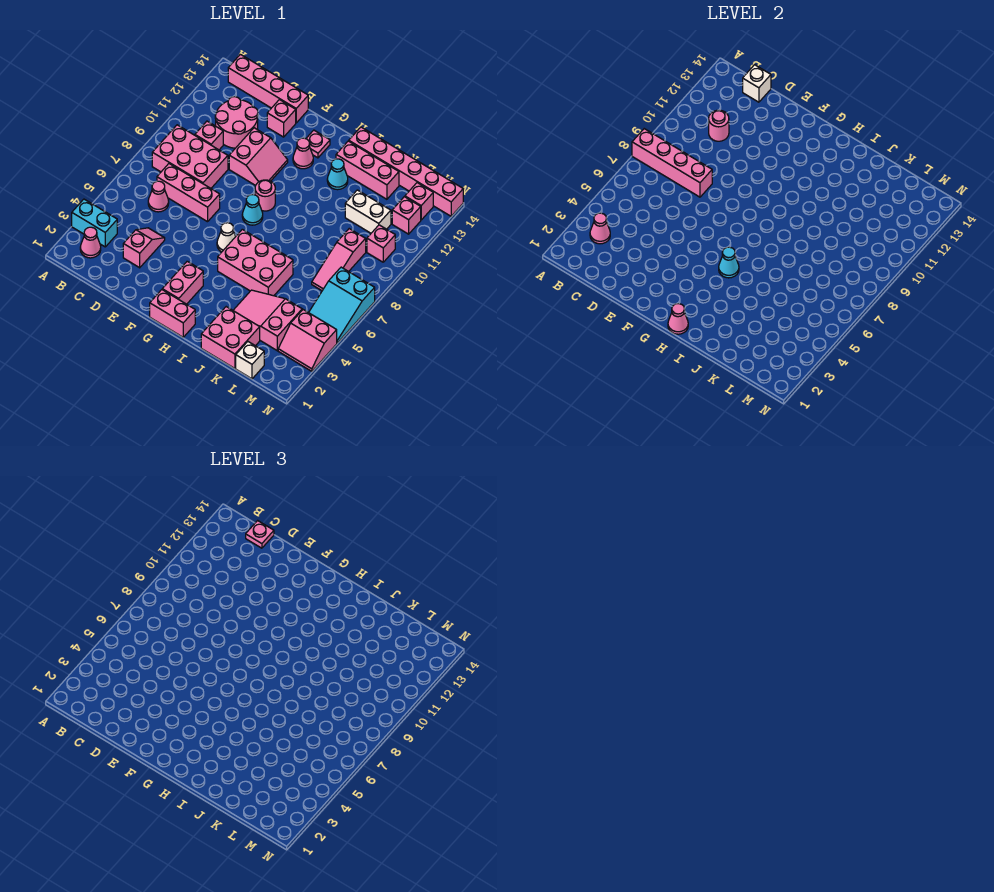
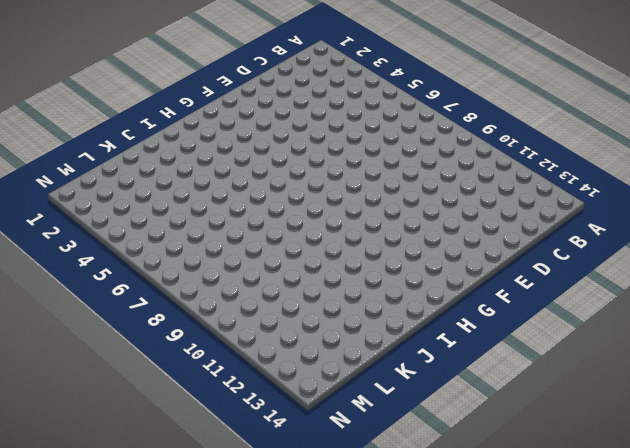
none -> cyan 1x2 brick [72,199,117,247]
none -> pink 1x1 cone [80,227,101,258]
none -> pink 2x3 brick [152,125,228,188]
none -> pink 1x4 brick [228,54,308,123]

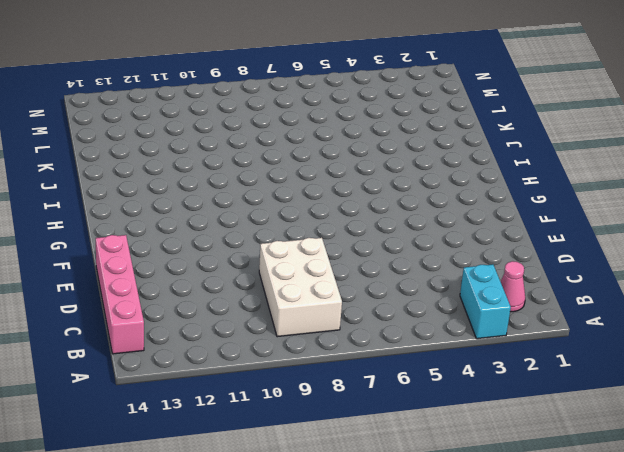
white 2x3 brick [259,238,342,337] -> pink 2x3 brick [152,125,228,188]
none -> pink 1x1 cone [148,181,169,212]
none -> pink 1x3 brick [157,164,220,222]
none -> pink 1x1 brick [195,121,223,150]
none -> pink 2x2 round brick [215,97,258,148]

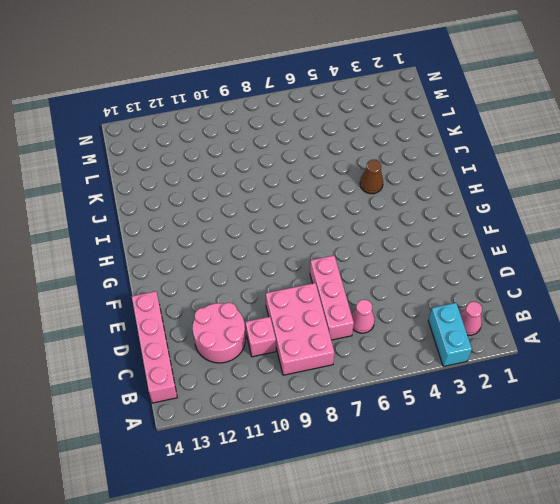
brown 1x1 cone [360,160,383,194] -> none
none -> pink 1x2 slope [123,228,165,268]
none -> pink 2x2 slope [229,128,288,186]
none -> pink 1x1 brick [267,100,296,137]
none -> pink 1x2 brick [150,290,195,337]

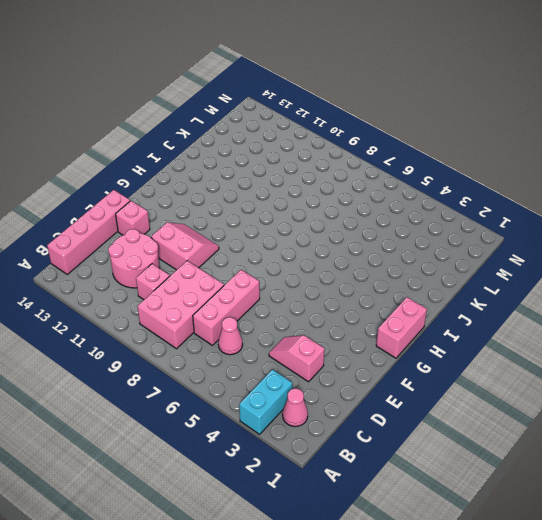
none -> pink 1x2 brick [162,261,203,304]
none -> white 1x1 cone [217,223,236,252]
none -> cyan 1x1 cone [242,195,263,225]
none -> pink 1x1 round brick [255,180,275,211]

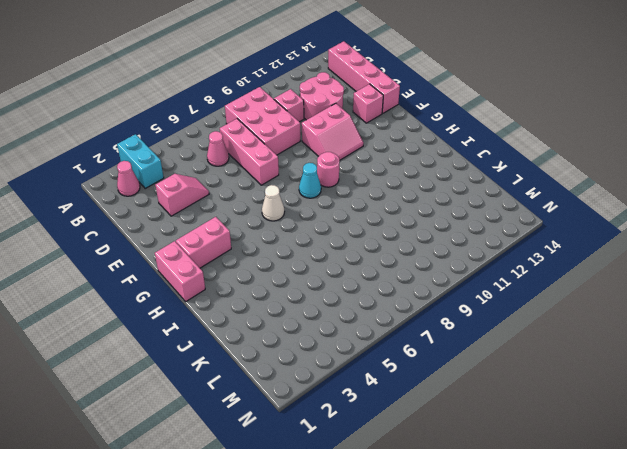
none -> pink 1x1 cone [293,138,313,169]
none -> pink 1x1 plate [306,130,330,158]
none -> pink 2x3 brick [218,229,293,296]
none -> cyan 1x1 cone [327,159,348,190]

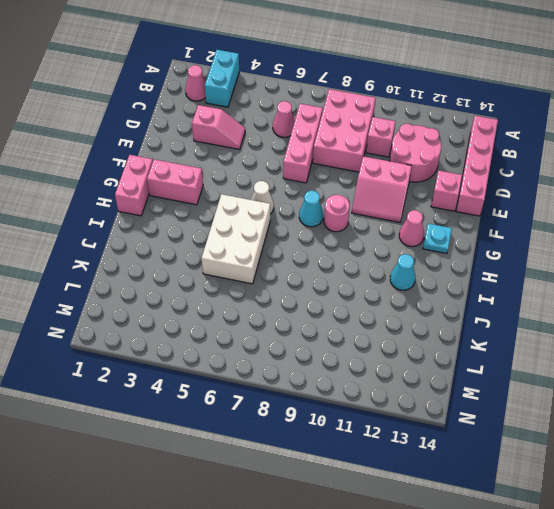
cyan 1x1 plate [423,224,452,254] -> pink 1x1 plate [306,130,330,158]
white 2x3 brick [202,194,270,284] -> pink 2x3 brick [218,229,293,296]
none -> pink 1x3 brick [336,141,399,199]
none -> pink 1x6 brick [349,127,463,216]
none -> pink 2x2 brick [201,307,260,368]
none -> pink 2x3 slope [233,290,302,351]

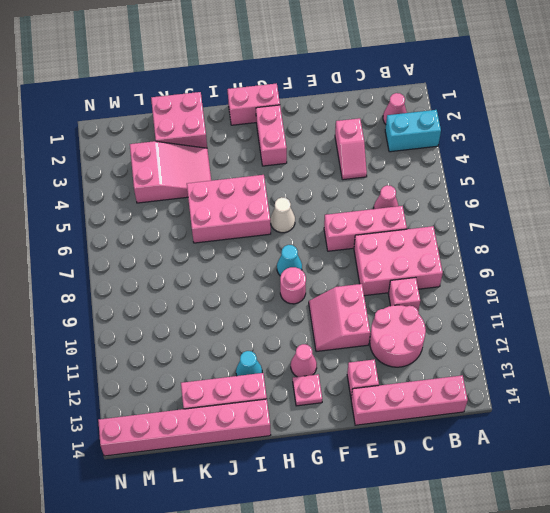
none -> white 1x2 brick [345,190,391,233]
none -> white 1x1 brick [236,342,264,379]
none -> pink 1x3 slope [312,229,366,291]
none -> pink 2x2 slope [278,310,337,371]

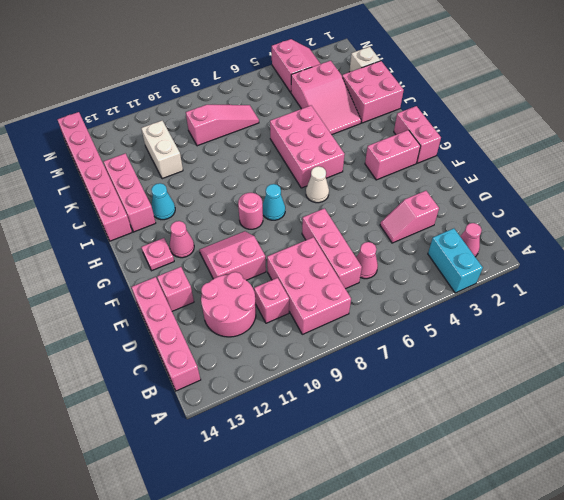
none -> cyan 2x3 slope [309,267,375,343]
none -> pink 1x1 brick [367,225,395,262]
none -> pink 1x1 brick [392,197,421,234]
none -> pink 1x1 brick [405,183,433,220]

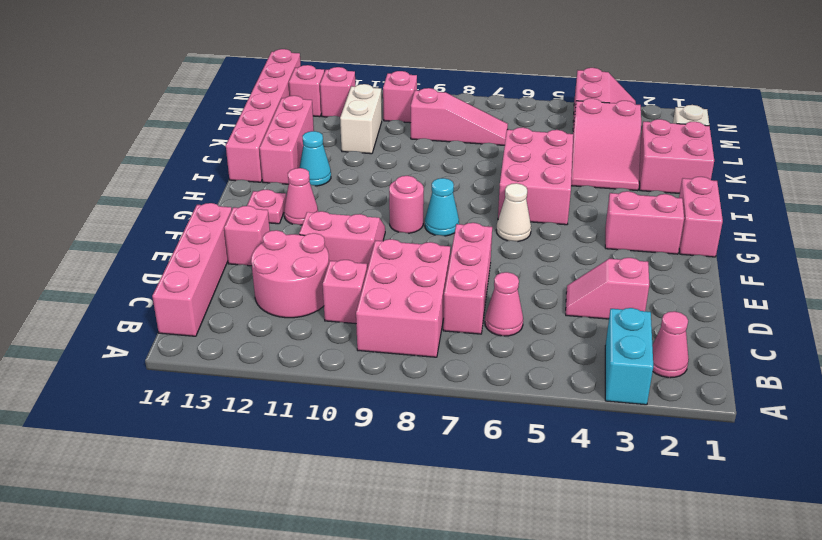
none -> cyan 2x3 slope [309,267,375,343]
none -> pink 1x4 brick [632,129,712,197]
none -> pink 1x1 cone [590,213,610,244]
none -> pink 1x1 round brick [709,110,729,141]

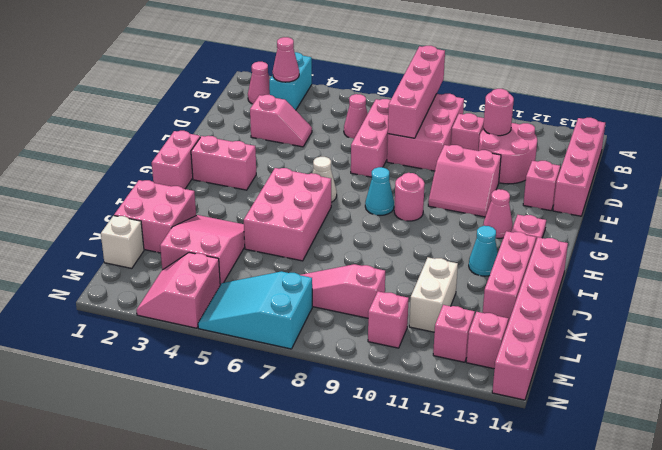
none -> white 1x1 brick [743,65,771,102]
none -> pink 1x1 cone [668,304,688,334]
none -> cyan 1x1 cone [719,247,739,278]
none -> pink 1x1 plate [246,521,274,548]

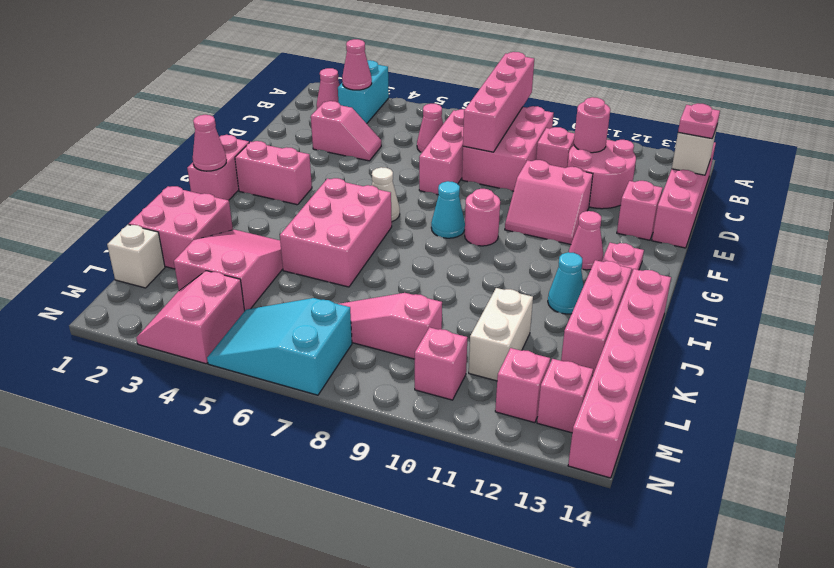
none -> cyan 1x1 cone [719,247,739,278]

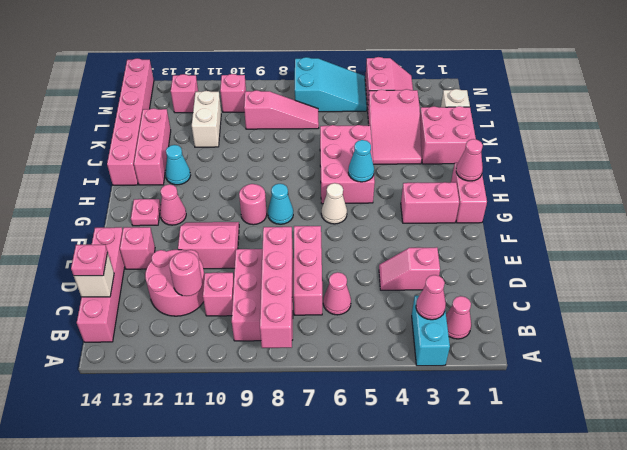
none -> pink 1x1 brick [405,183,433,220]

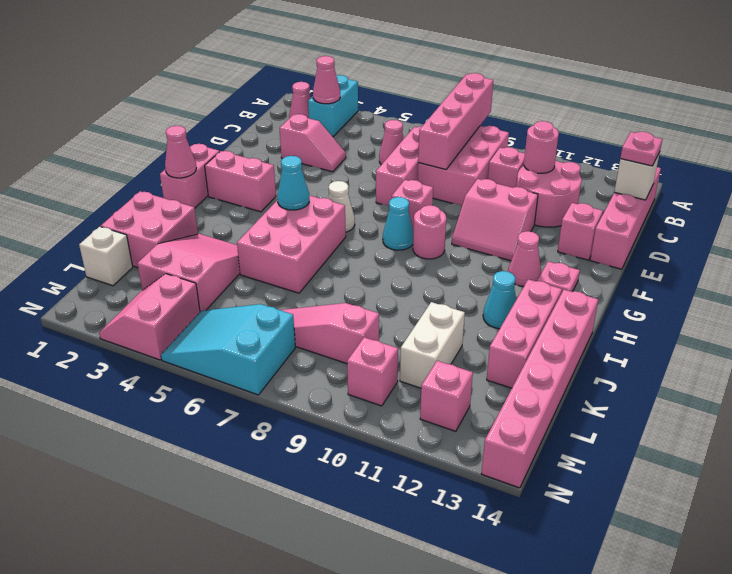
pink 1x1 brick [392,180,433,230] -> pink 1x1 brick moved to [405,183,433,220]

